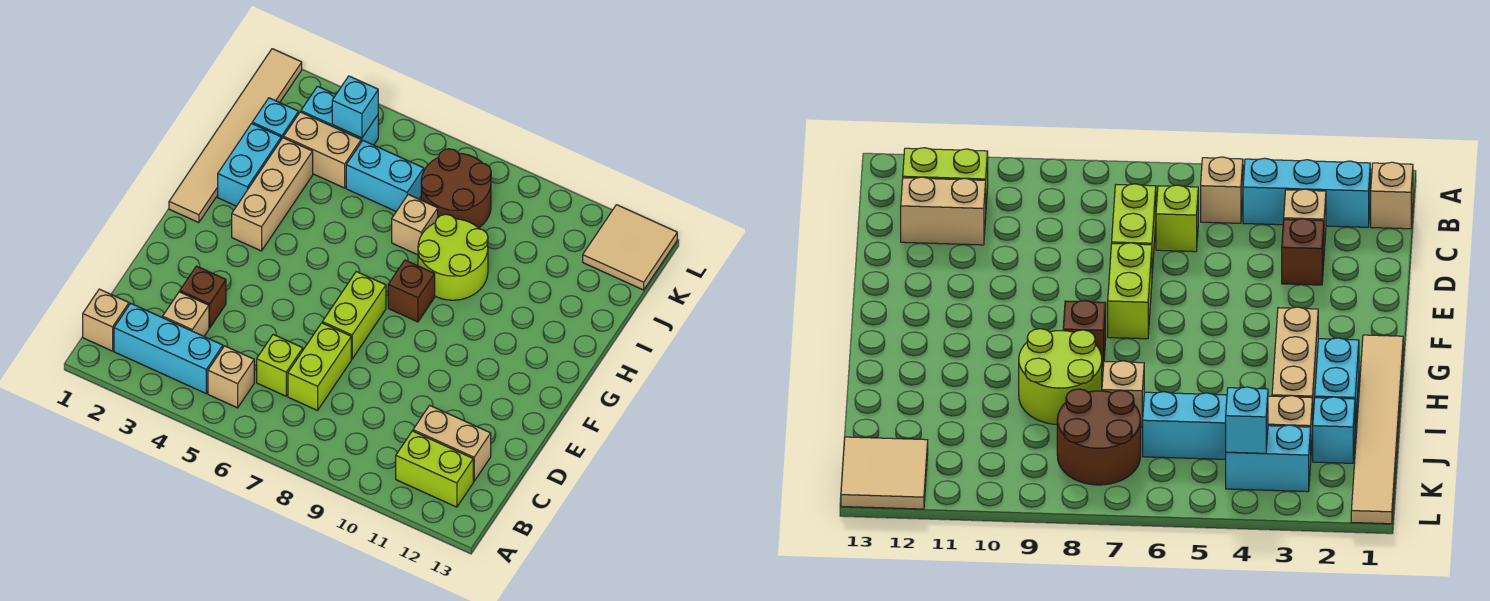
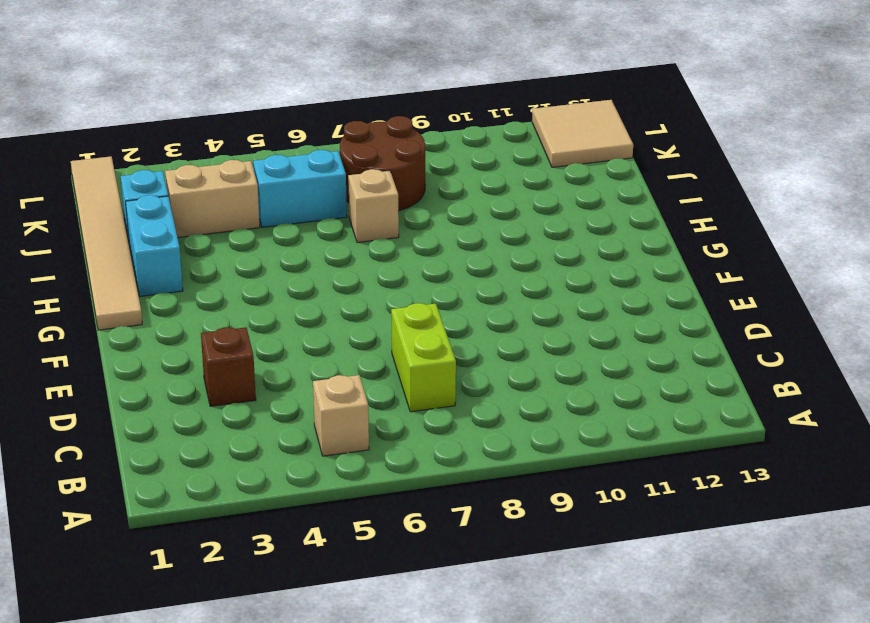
none -> tan 1x1 brick [83,289,129,351]
none -> cyan 1x3 brick [114,303,223,393]
none -> lime 1x2 brick [396,431,473,507]

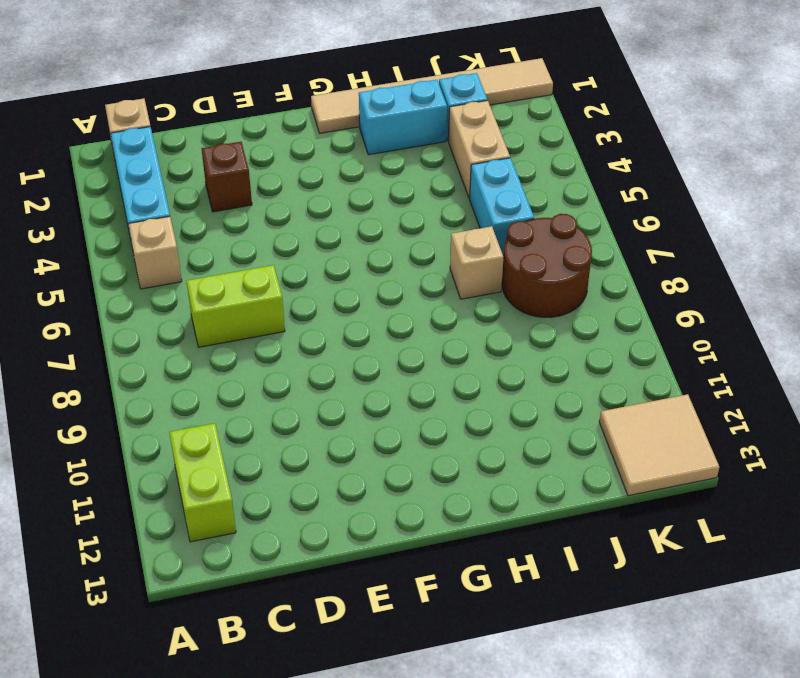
none -> tan 1x1 brick [163,292,209,336]
none -> lime 1x1 brick [257,334,303,396]
none -> tan 1x2 brick [413,405,491,481]

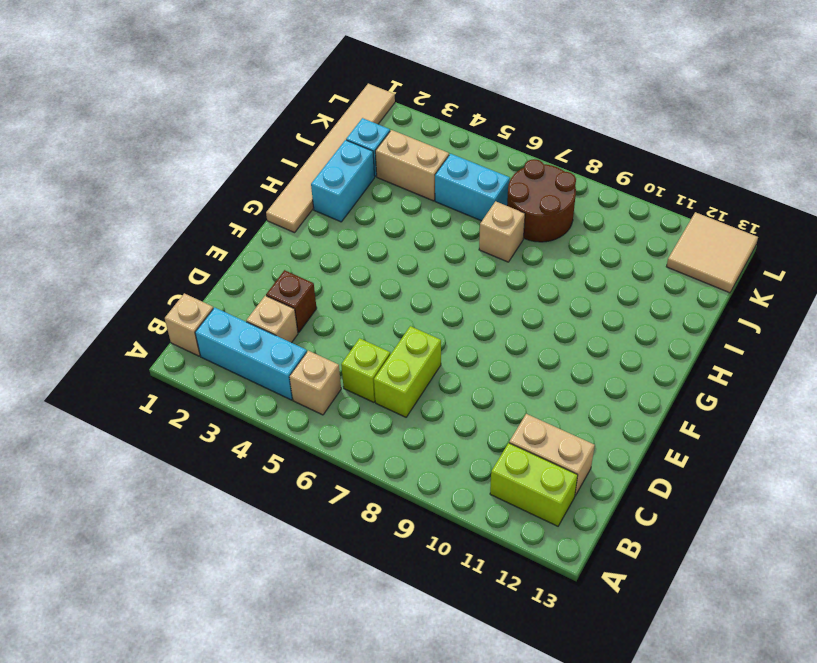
none -> lime 1x2 brick [322,272,386,359]
none -> tan 1x3 brick [232,138,313,251]
none -> brown 1x1 brick [388,260,435,322]

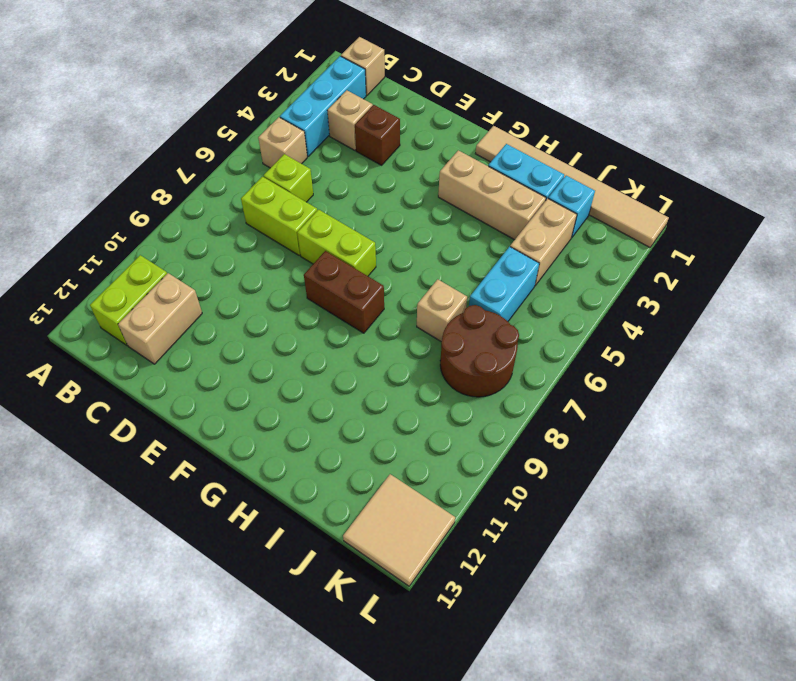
brown 1x2 brick [304,251,384,333] -> brown 1x1 brick [388,260,435,322]
none -> lime 2x2 round brick [418,214,488,300]
none -> cyan 1x2 brick [301,86,378,145]
none -> cyan 1x1 brick [332,76,378,138]

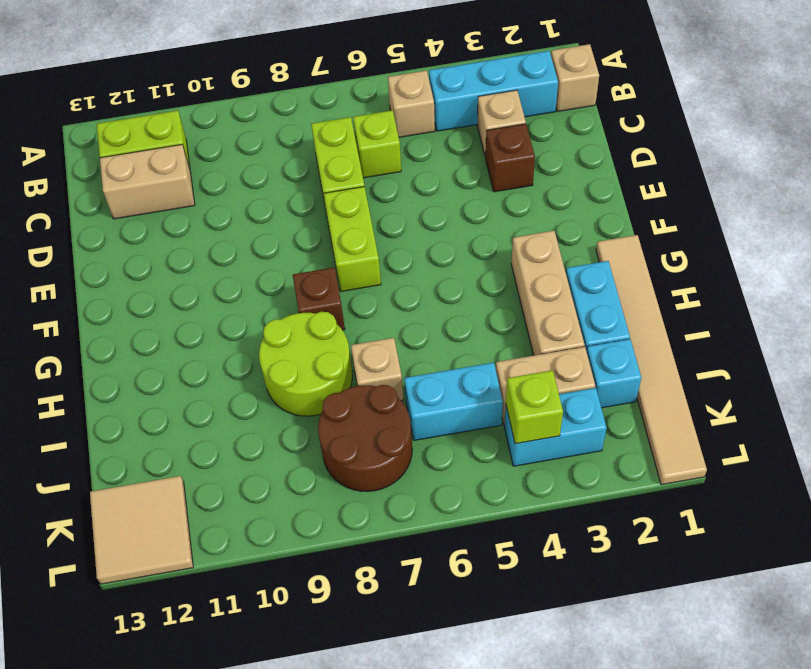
lime 1x1 brick [505,370,563,444] -> cyan 1x1 brick [332,76,378,138]

